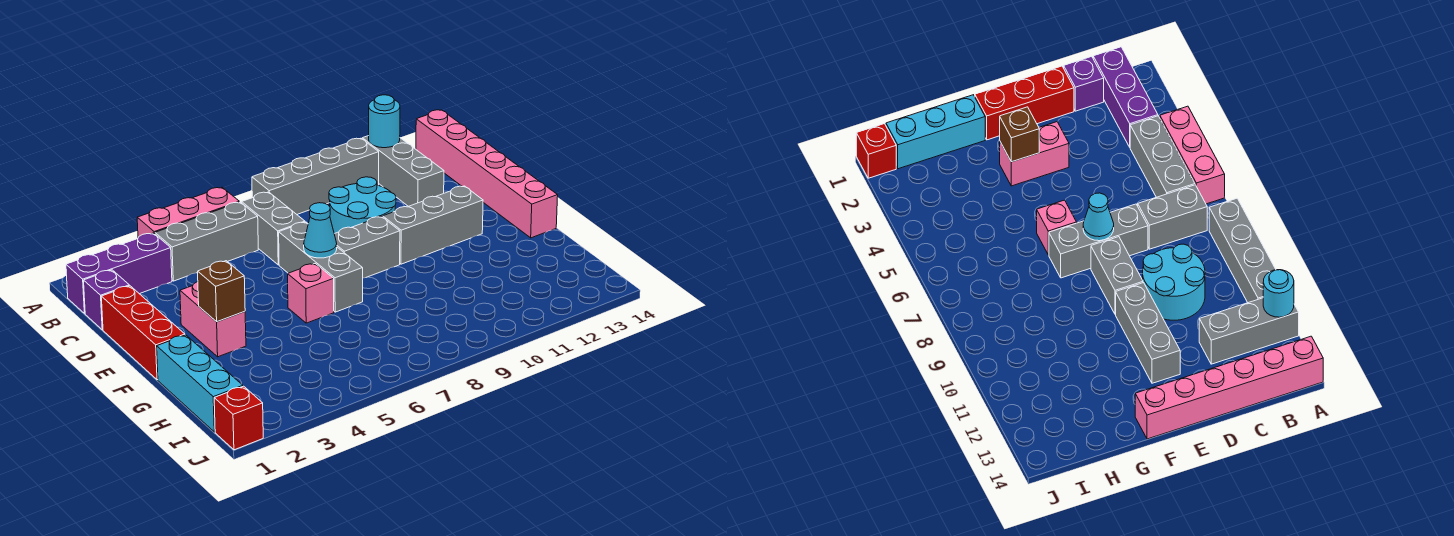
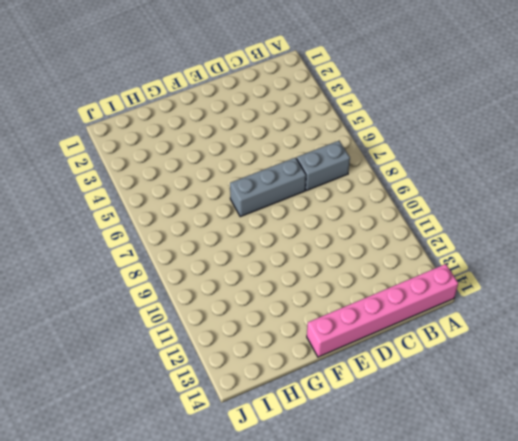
none -> pink 1x3 brick [137,187,239,237]
none -> grey 1x4 brick [252,138,379,214]
none -> grey 1x3 brick [362,136,444,206]

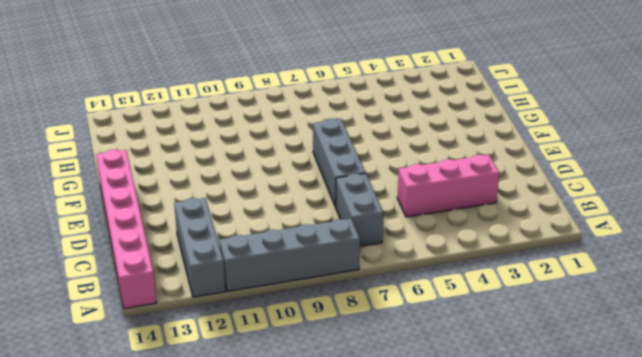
pink 1x3 brick [397,155,499,217] -> pink 1x3 brick moved to [137,187,239,237]
none -> purple 1x3 brick [66,233,172,314]
none -> grey 1x3 brick [155,202,258,281]
none -> purple 1x1 brick [84,270,129,330]

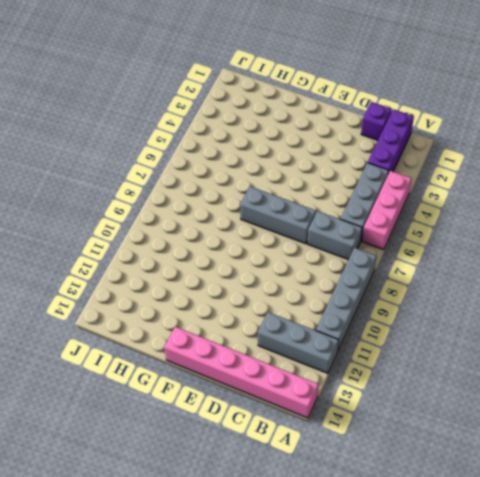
none -> cyan 2x2 round brick [329,177,396,234]
none -> red 1x3 brick [101,286,185,380]
none -> pink 1x2 brick [180,282,246,357]

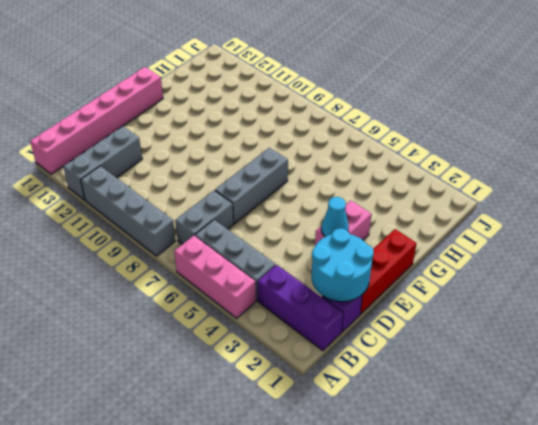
cyan 2x2 round brick [312,228,374,302] -> cyan 2x2 round brick moved to [329,177,396,234]
cyan 1x1 cone [321,197,349,237] -> cyan 1x1 cone moved to [304,203,337,258]
none -> grey 1x2 brick [334,216,400,278]
none -> grey 1x3 brick [383,186,483,264]
none -> pink 1x1 brick [288,264,334,323]

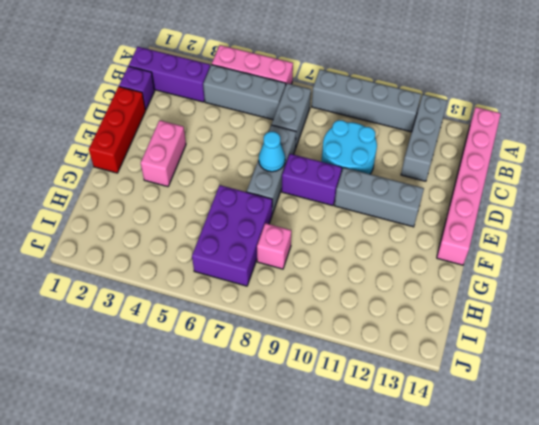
purple 1x2 brick [282,154,342,206] -> grey 1x2 brick [334,216,400,278]
purple 2x3 brick [192,185,272,286] -> none
pink 1x1 brick [257,223,291,269] -> pink 1x1 brick moved to [288,264,334,323]
none -> cyan 1x3 brick [157,335,243,432]
none -> red 1x1 brick [214,386,263,450]
none -> cyan 1x1 round brick [369,95,400,148]

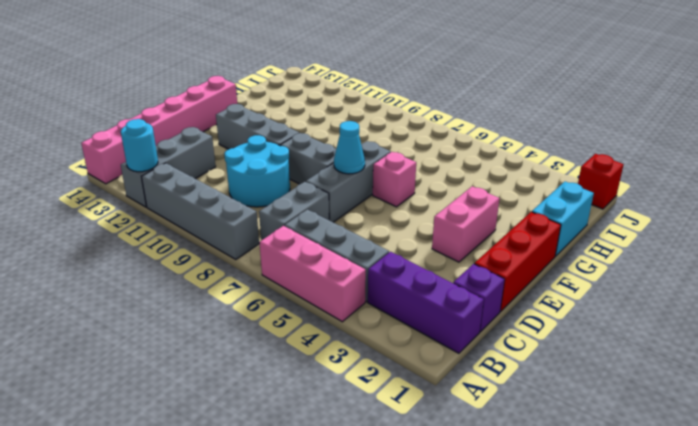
cyan 1x2 brick [532,182,594,256] -> cyan 1x3 brick [157,335,243,432]
none -> brown 1x1 brick [198,261,245,322]

